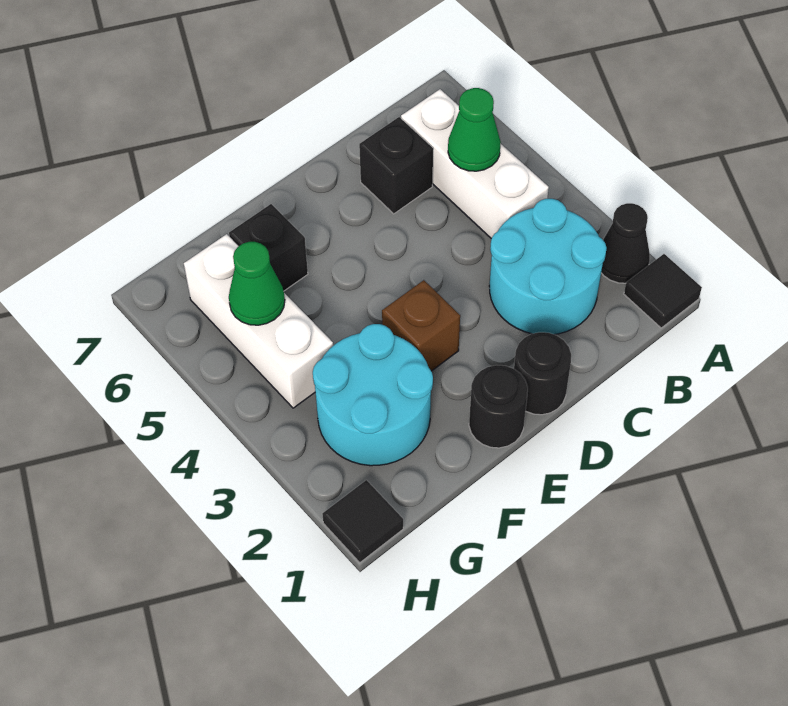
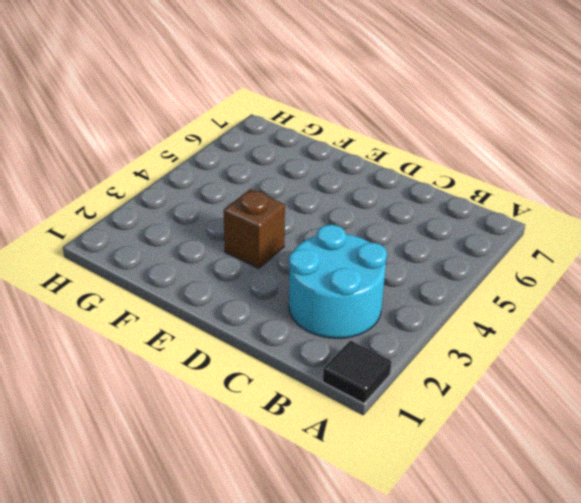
none -> black 1x1 cone [601,203,650,283]
none -> white 1x3 brick [401,89,549,239]
none -> black 1x1 brick [359,117,433,214]

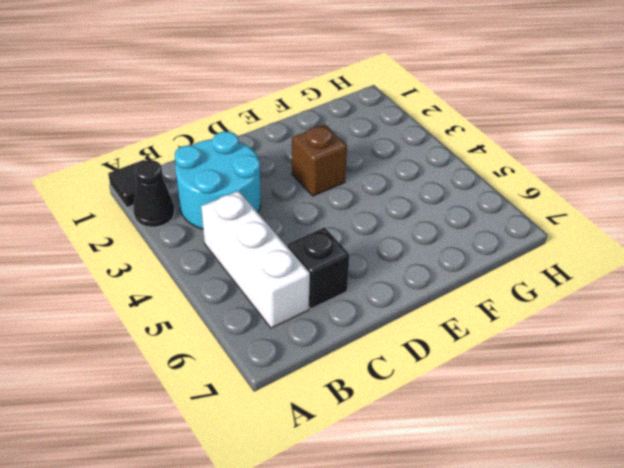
none -> black 1x1 round brick [514,332,571,415]
none -> black 1x1 round brick [469,365,528,448]
none -> cyan 2x2 round brick [313,324,433,466]

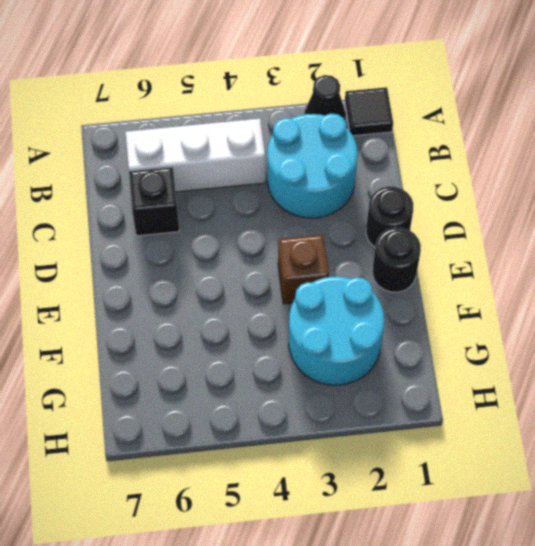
none -> black 1x1 brick [229,204,308,291]
none -> white 1x3 brick [184,234,333,408]
none -> black 1x1 tile [322,480,403,563]

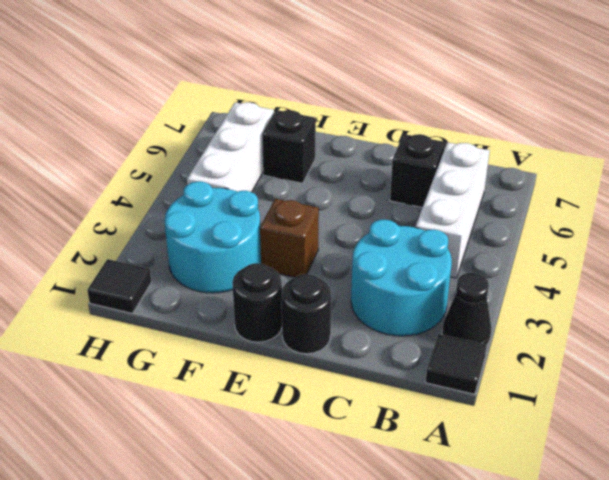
none -> green 1x1 cone [448,88,501,171]
none -> green 1x1 cone [229,242,285,325]

